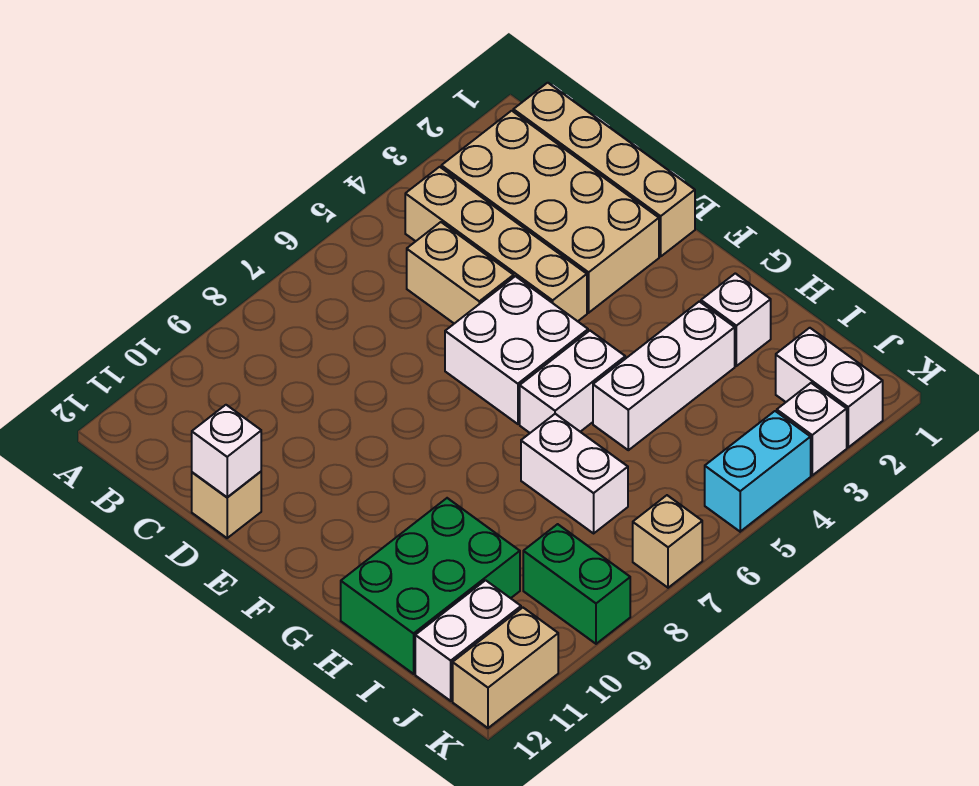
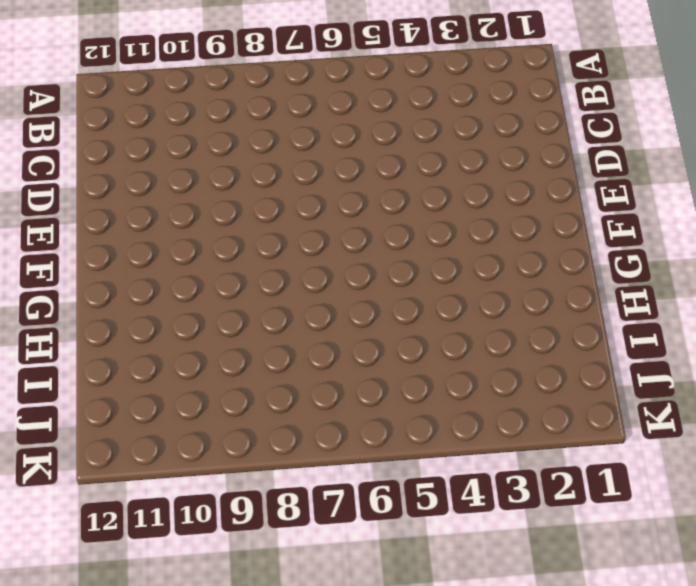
none -> tan 1x4 brick [513,83,695,256]
none -> tan 2x4 brick [441,111,659,313]
none -> tan 1x4 brick [405,167,587,321]

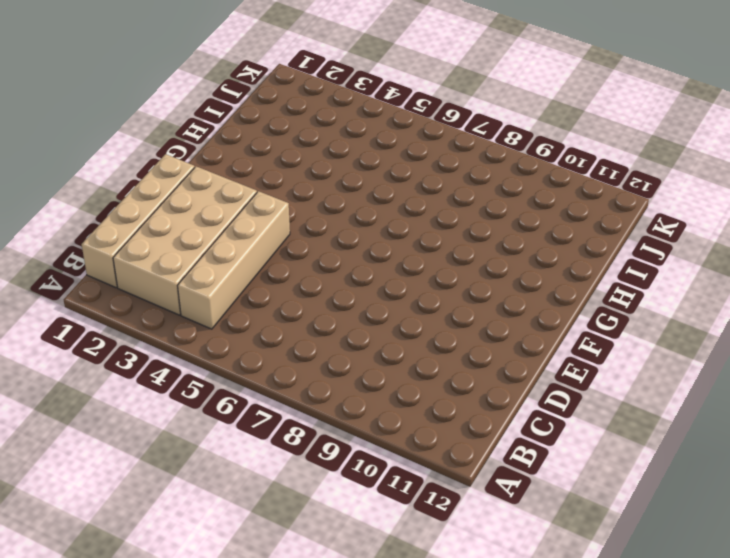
none -> tan 1x2 brick [407,222,514,324]
none -> tan 1x1 brick [192,472,261,538]
none -> white 2x2 brick [445,276,588,424]

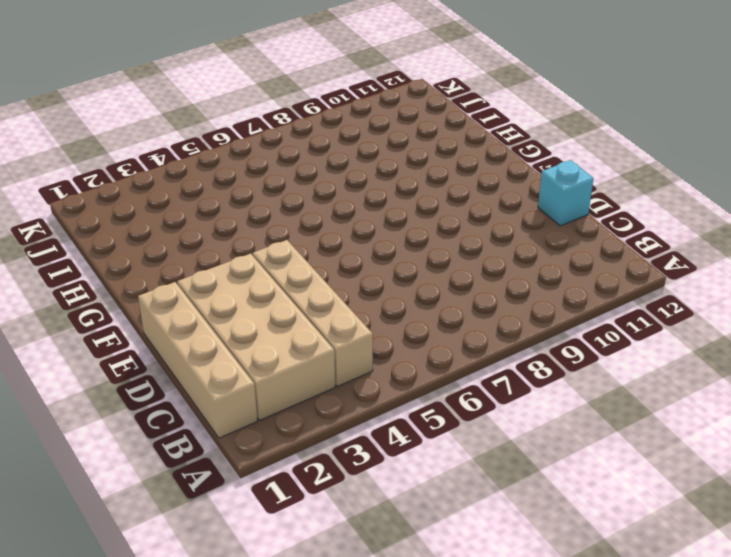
cyan 1x1 brick [538,160,593,226] -> tan 1x1 brick [192,472,261,538]
none -> tan 1x2 brick [407,222,514,324]
none -> white 2x2 brick [445,276,588,424]
none -> white 1x2 brick [520,331,625,433]

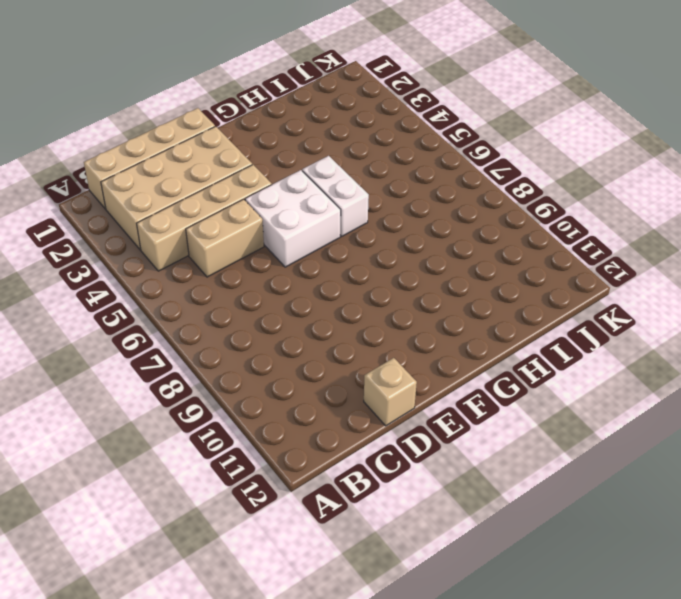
none -> white 1x1 brick [701,273,771,366]
none -> white 1x3 brick [593,302,735,450]
none -> white 1x2 brick [521,414,628,533]

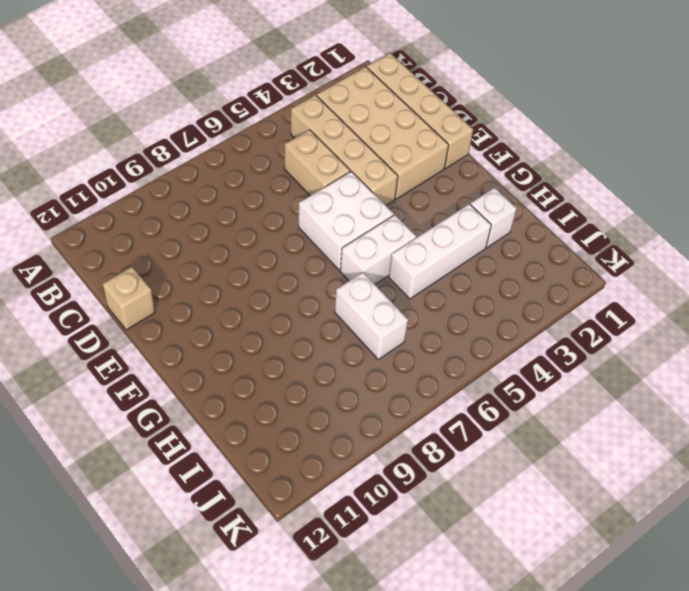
none -> green 2x3 brick [341,498,520,674]
none -> white 1x2 brick [776,328,883,447]
none -> green 1x2 brick [523,524,630,644]

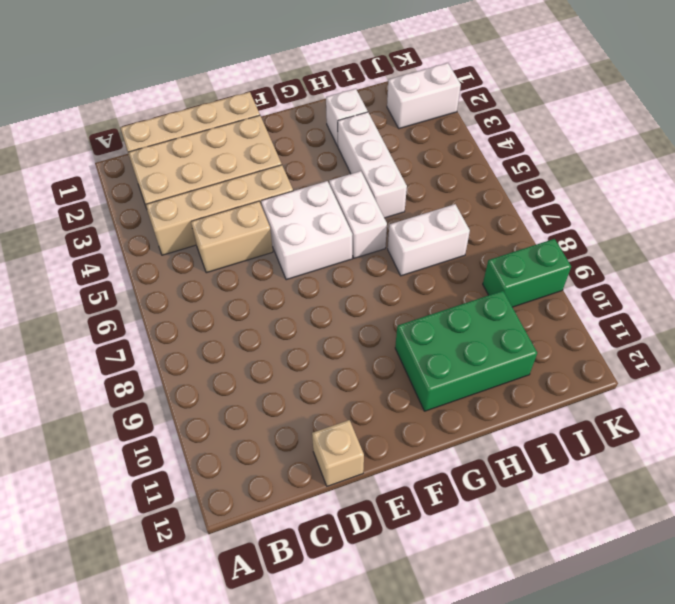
green 2x3 brick [395,291,537,411] -> green 2x3 brick turned to [341,498,520,674]
none -> white 1x2 brick [415,580,521,701]
none -> white 1x1 brick [777,383,847,475]
none -> cyan 1x2 brick [705,411,811,532]

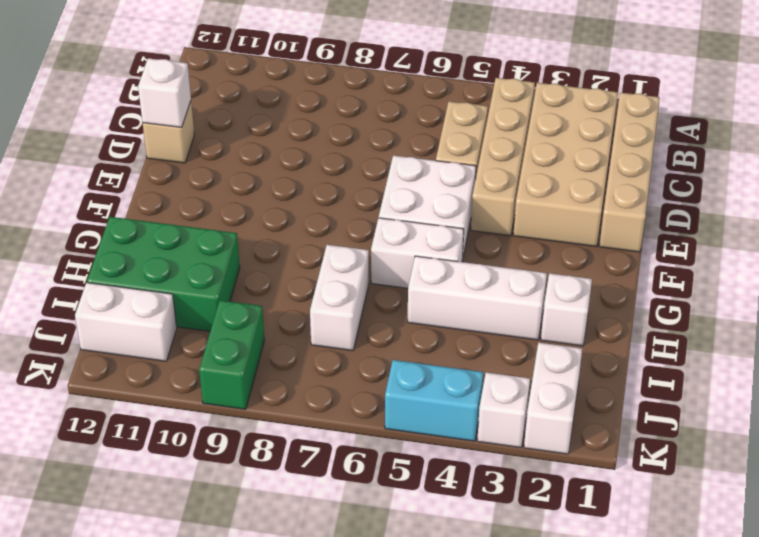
none -> tan 1x1 brick [633,495,702,588]
none -> tan 1x2 brick [453,608,558,728]

